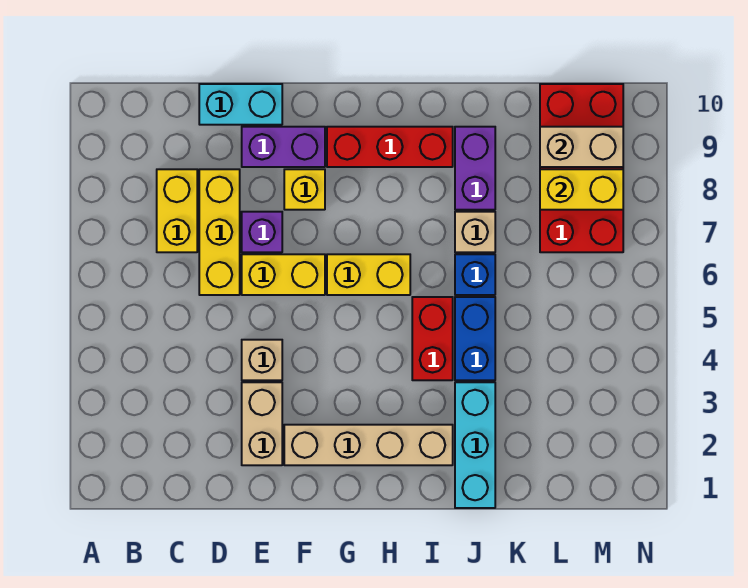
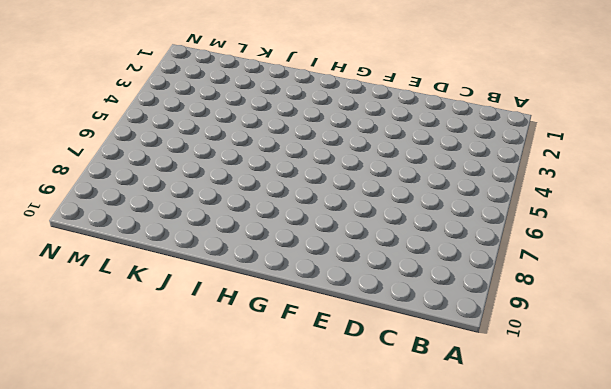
none -> yellow 1x2 brick [157,169,197,252]
none -> yellow 1x3 brick [199,169,240,295]
none -> cyan 1x2 brick [199,84,282,125]

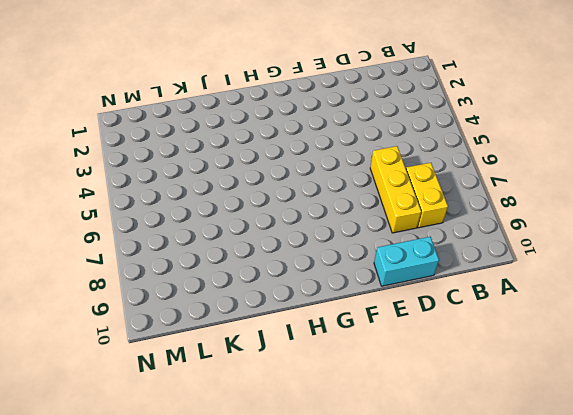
none -> tan 1x2 brick [242,382,282,465]
none -> tan 1x1 brick [242,340,282,380]
none -> yellow 1x2 brick [242,254,325,295]

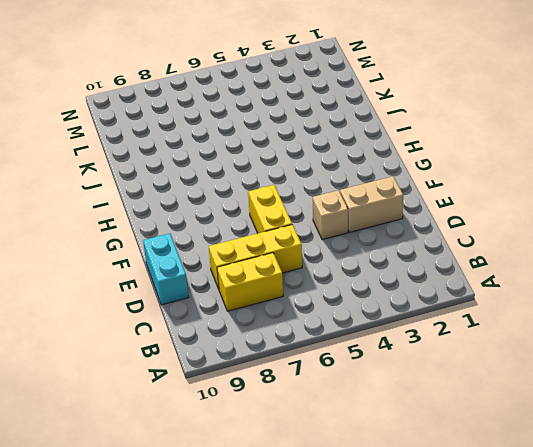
none -> purple 1x1 brick [242,212,282,252]
none -> purple 1x2 brick [242,127,325,167]
none -> tan 1x4 brick [284,425,453,465]

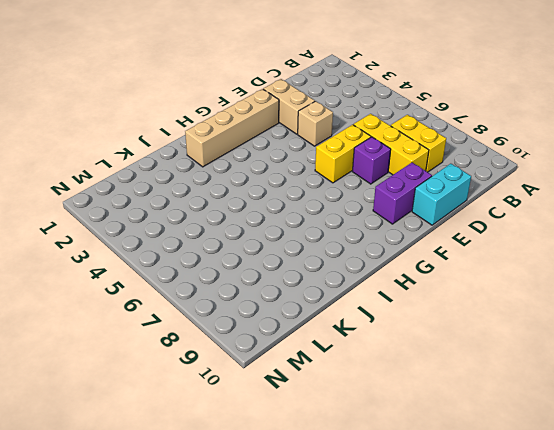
none -> yellow 1x1 brick [284,169,325,210]
none -> yellow 1x2 brick [327,254,410,295]
none -> red 1x3 brick [327,127,453,167]

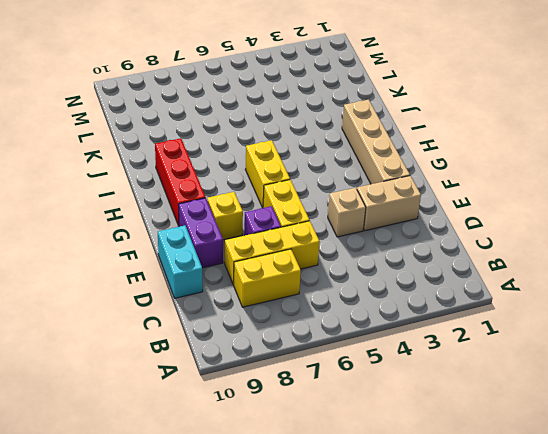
none -> red 1x2 brick [412,297,453,380]
none -> cyan 1x3 brick [455,382,495,508]
none -> blue 1x2 brick [455,297,495,380]

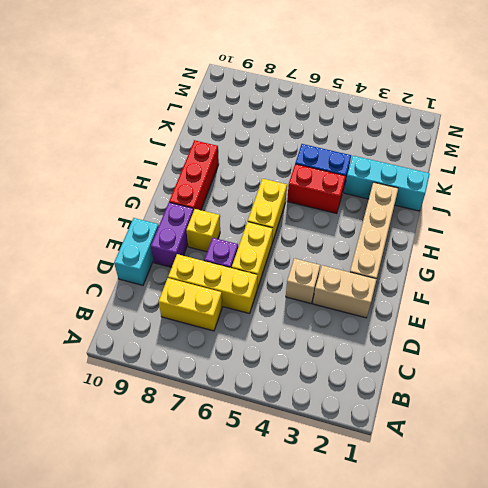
none -> blue 1x1 brick [455,254,495,295]
none -> tan 1x1 brick [455,212,495,252]
none -> purple 1x2 brick [455,127,495,210]

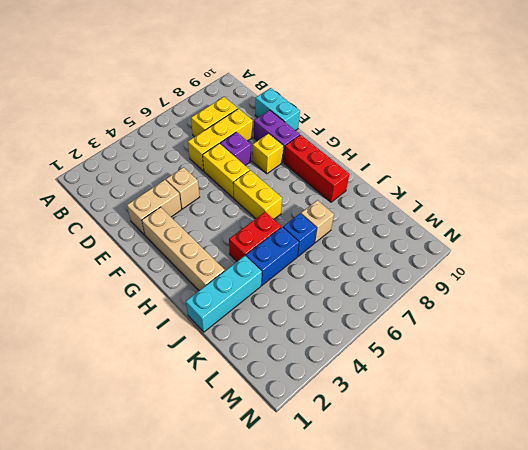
none -> purple 1x2 brick [455,127,495,210]
none -> red 2x4 brick [540,84,623,252]
none -> yellow 1x2 brick [540,169,623,210]

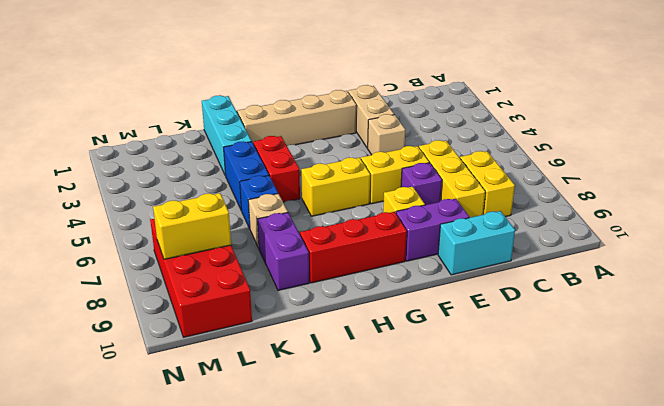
none -> tan 1x2 brick [540,127,623,167]

